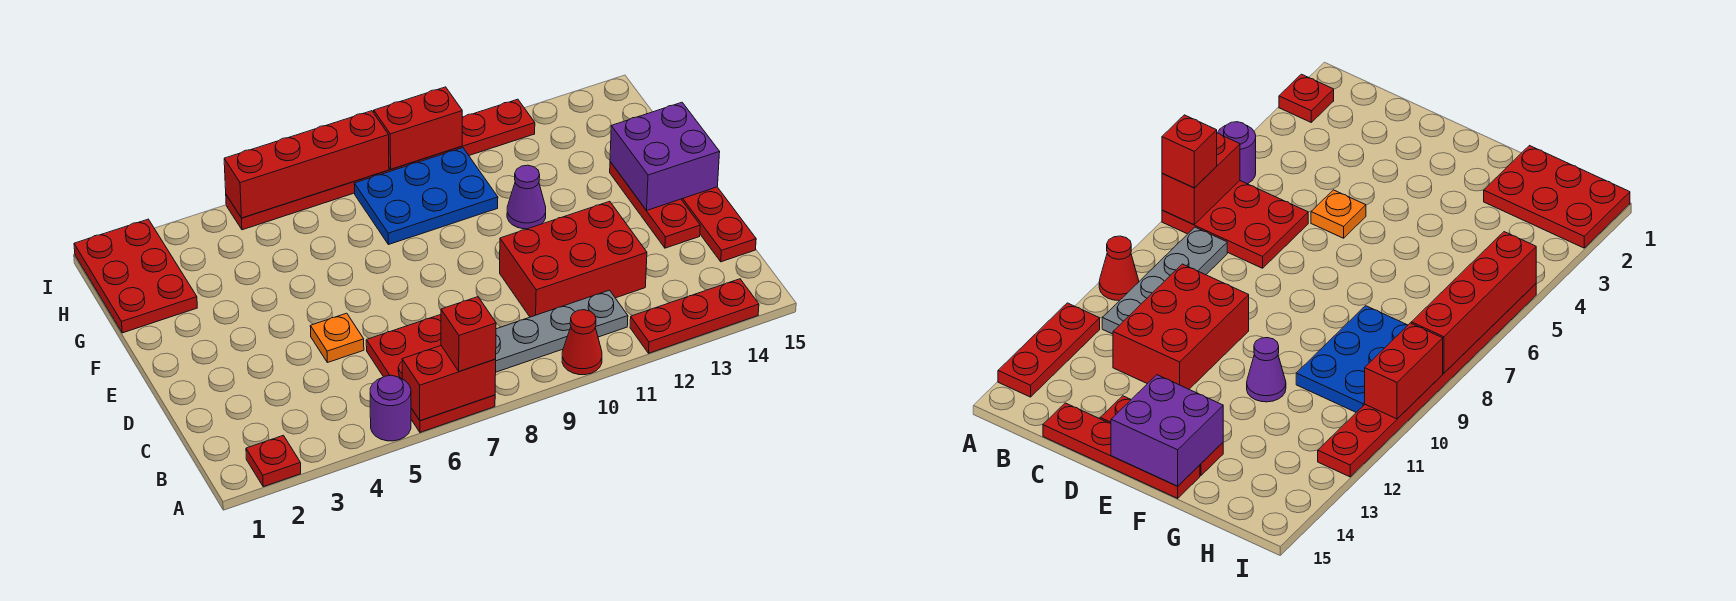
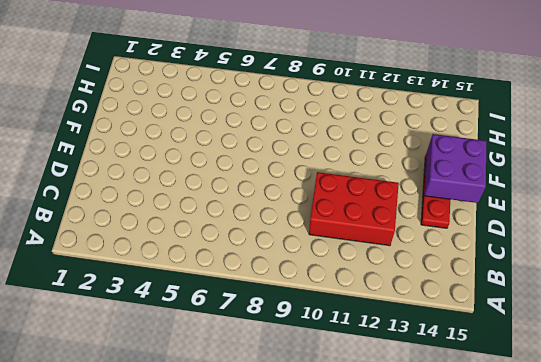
none -> red 1x1 plate [246,435,301,487]
none -> purple 1x1 round brick [370,375,411,441]
none -> red 2x3 plate [366,315,495,432]

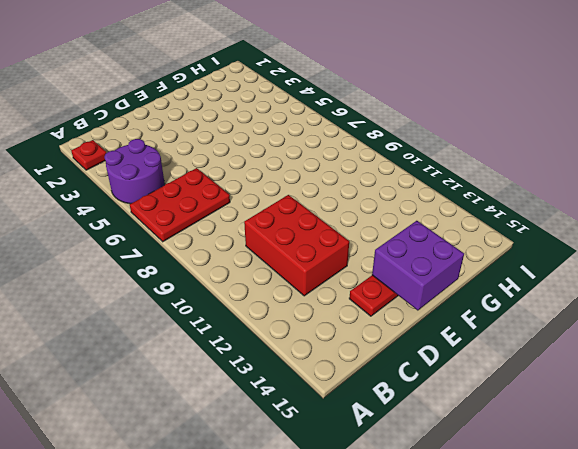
purple 2x2 round brick [105,139,165,204] -> purple 1x1 round brick [370,375,411,441]
none -> red 1x1 cone [562,310,602,375]
none -> red 1x3 plate [630,279,759,353]
none -> grey 1x4 plate [496,290,628,372]

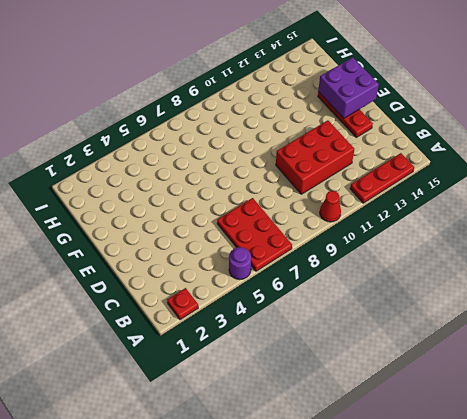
none -> grey 1x4 plate [496,290,628,372]
none -> red 1x4 plate [681,187,756,262]
none -> orange 1x1 plate [310,313,364,363]

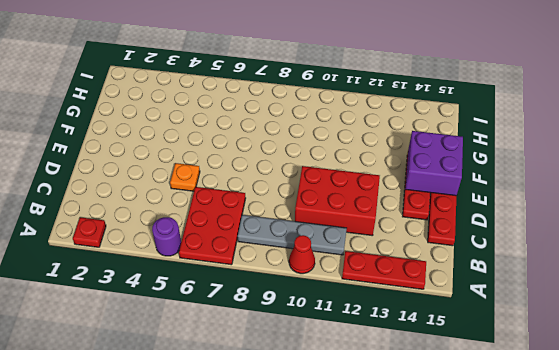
none -> purple 1x1 cone [507,165,546,229]
none -> red 2x3 plate [74,219,197,333]
none -> blue 2x3 plate [354,148,498,245]

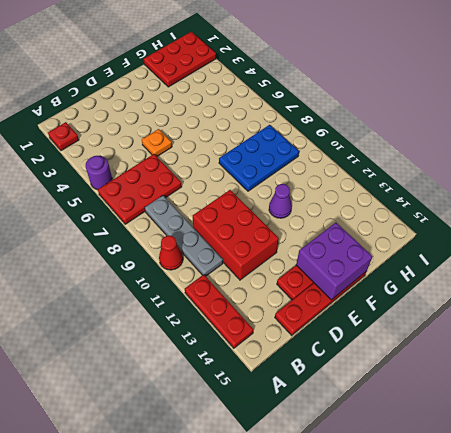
blue 2x3 plate [219,125,299,191] -> blue 2x3 plate turned to [354,148,498,245]
none -> red 1x8 plate [226,99,535,230]
none -> red 1x2 brick [402,346,496,421]
none -> red 1x4 brick [224,111,389,218]

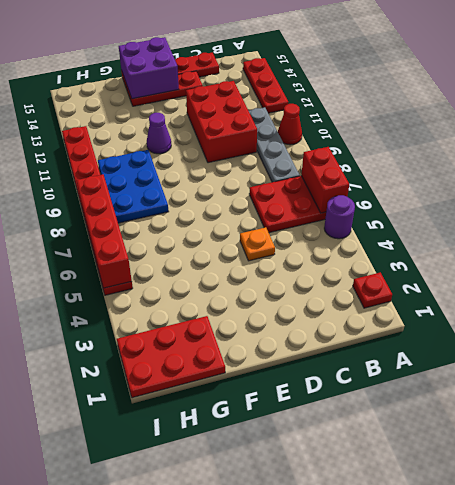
none -> red 1x2 brick [374,87,462,169]
none -> red 1x1 brick [441,297,496,371]

